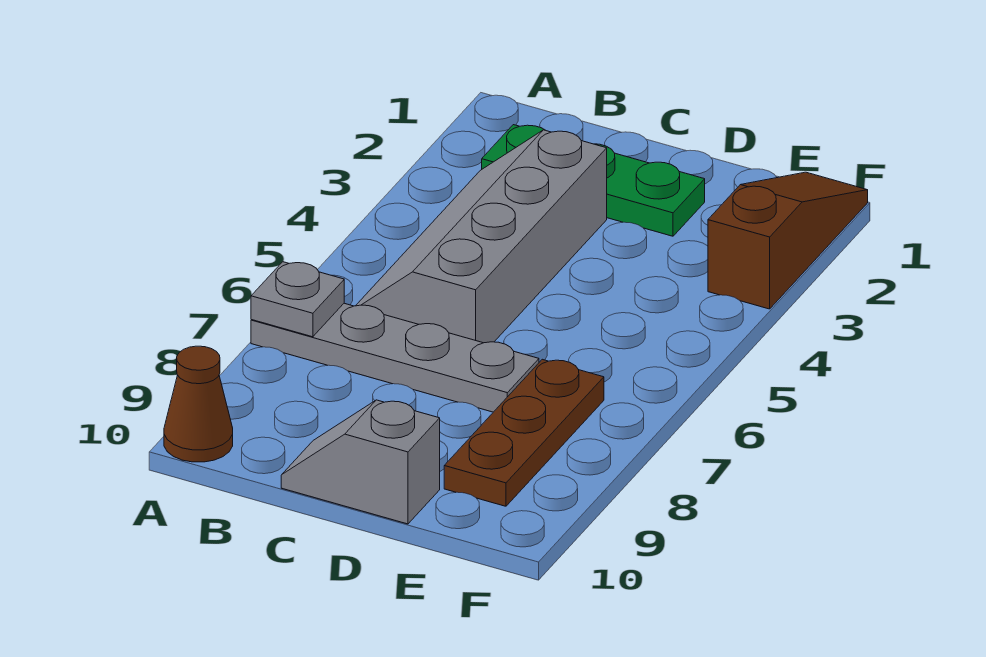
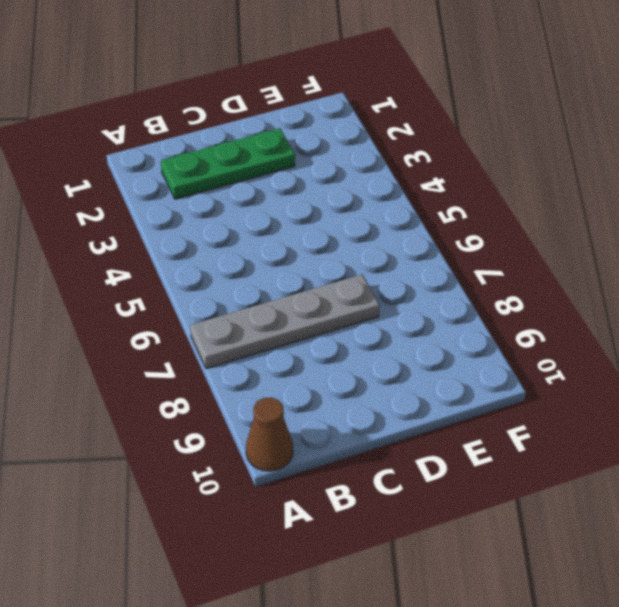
none -> grey 2x4 slope [356,130,607,343]
none -> grey 1x2 slope [281,400,440,524]

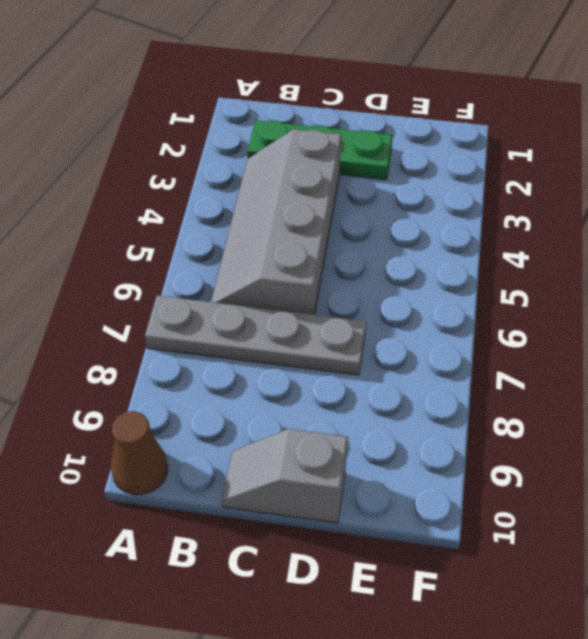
none -> brown 1x3 plate [444,359,604,506]
none -> brown 1x3 slope [708,172,868,309]

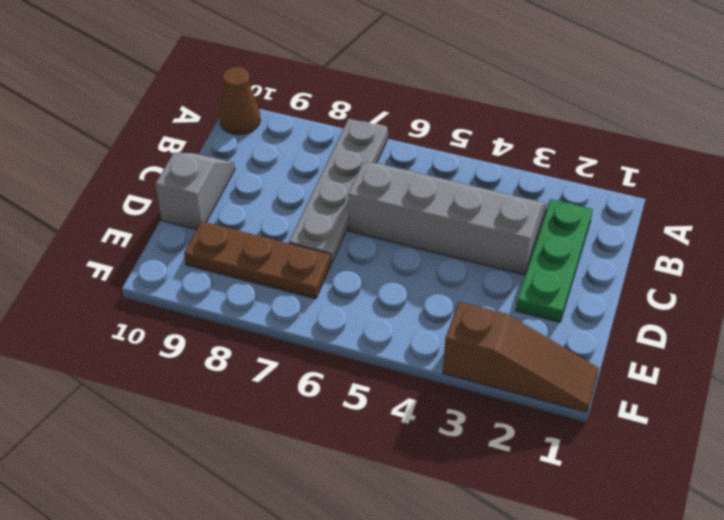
none -> grey 1x1 plate [251,262,344,337]

